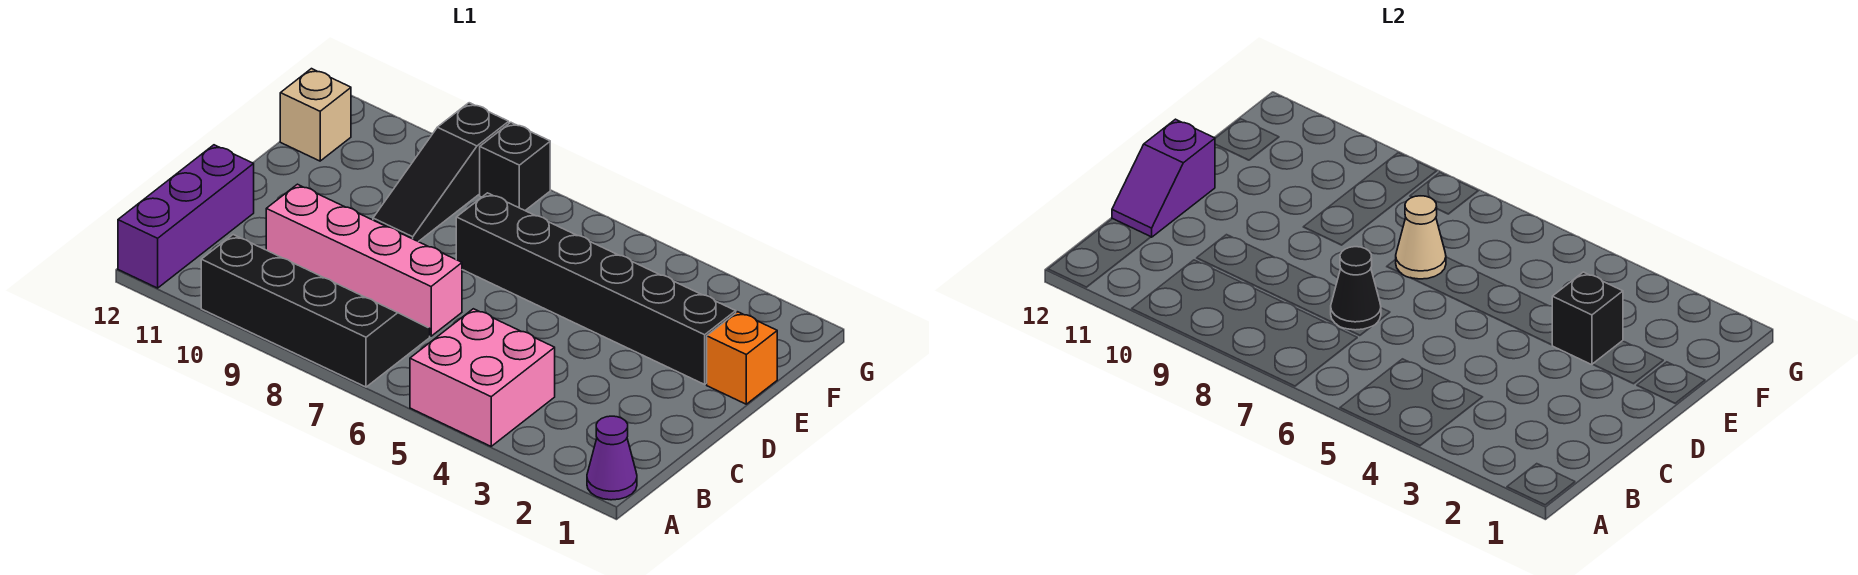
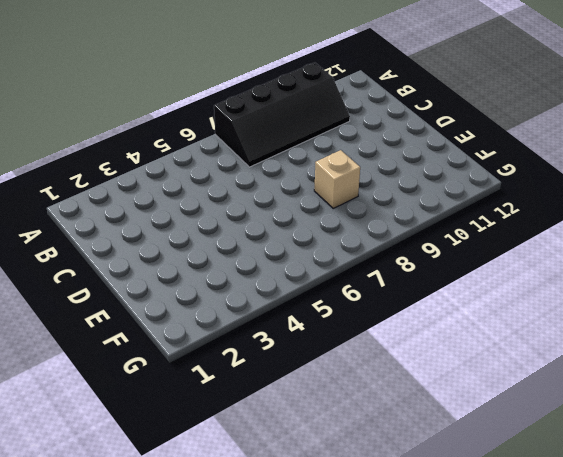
tan 1x1 brick [314,150,360,208] -> tan 1x1 brick moved to [280,69,351,161]
none -> purple 1x1 cone [587,416,637,500]
none -> pink 2x2 brick [410,309,555,446]
none -> purple 1x3 brick [118,145,254,288]

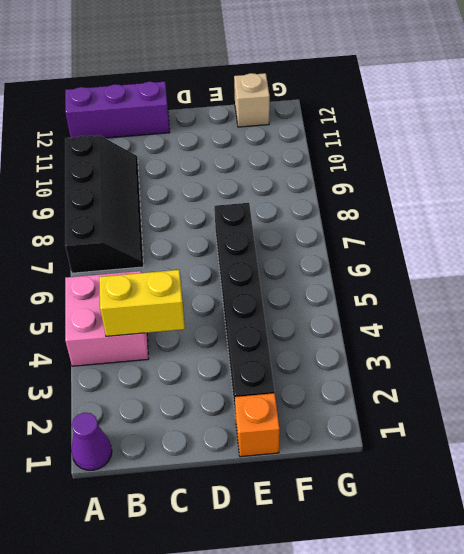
yellow 1x2 brick [99,270,185,336] -> none
none -> pink 1x4 brick [266,184,462,336]
none -> black 1x3 slope [373,103,509,242]
none -> black 1x1 brick [480,122,550,210]

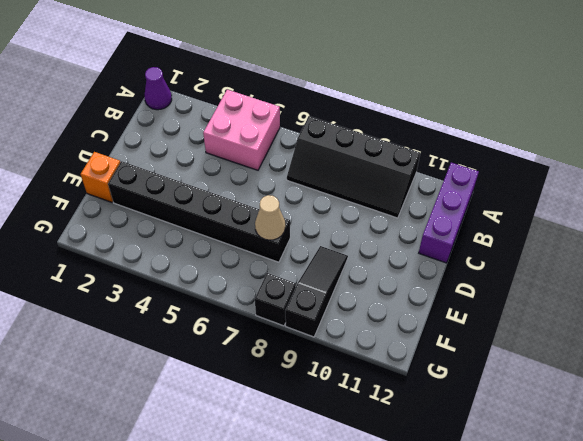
none -> pink 1x4 brick [266,184,462,336]
none -> tan 1x1 brick [280,69,351,161]
none -> black 1x1 cone [1331,247,1381,330]

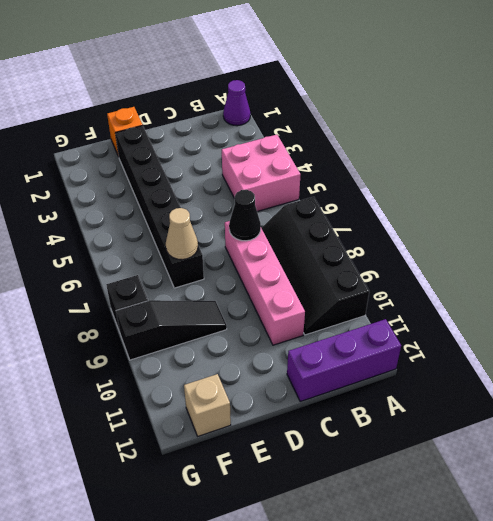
none -> purple 1x2 slope [1112,119,1215,237]
none -> black 1x1 brick [1552,272,1623,365]

